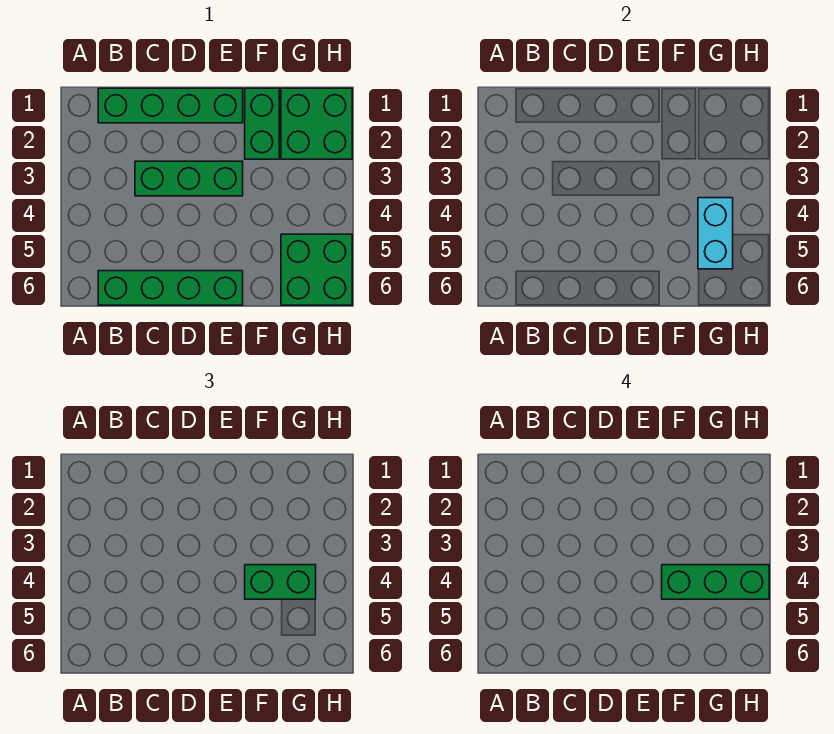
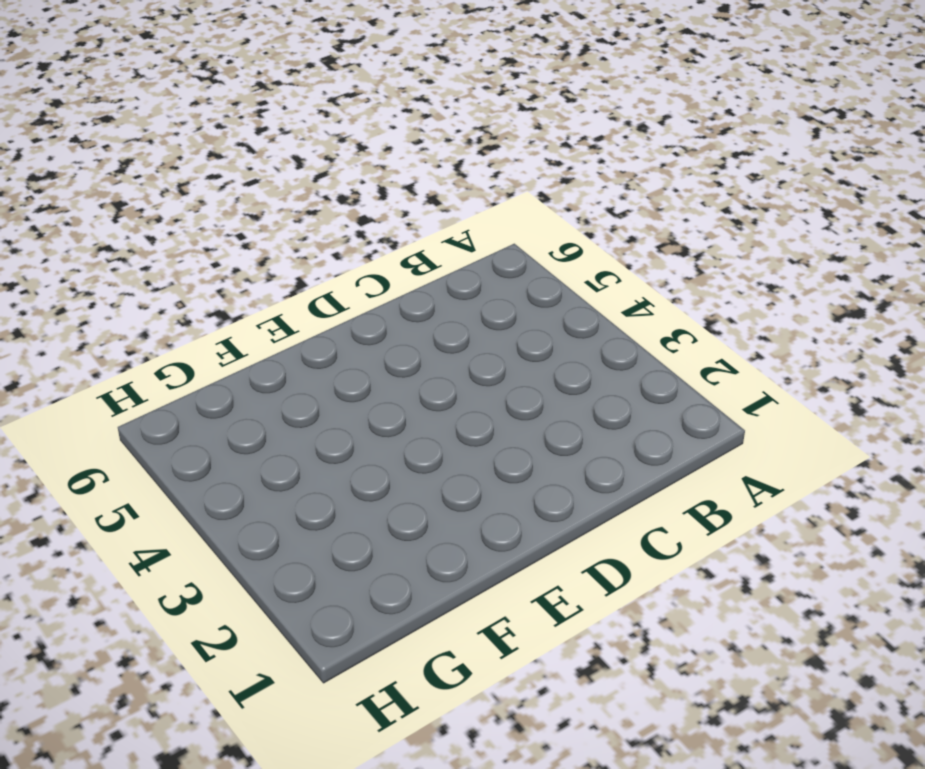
none -> green 1x4 brick [98,88,243,123]
none -> green 1x4 brick [98,271,243,305]

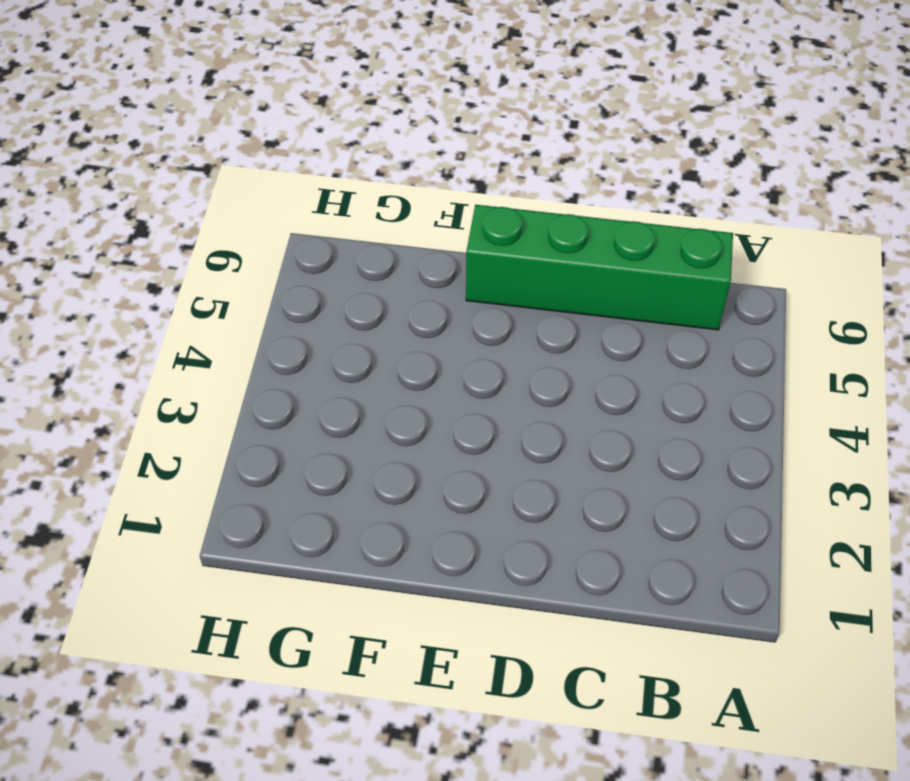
none -> green 1x4 brick [98,88,243,123]
none -> green 1x3 brick [135,161,243,196]

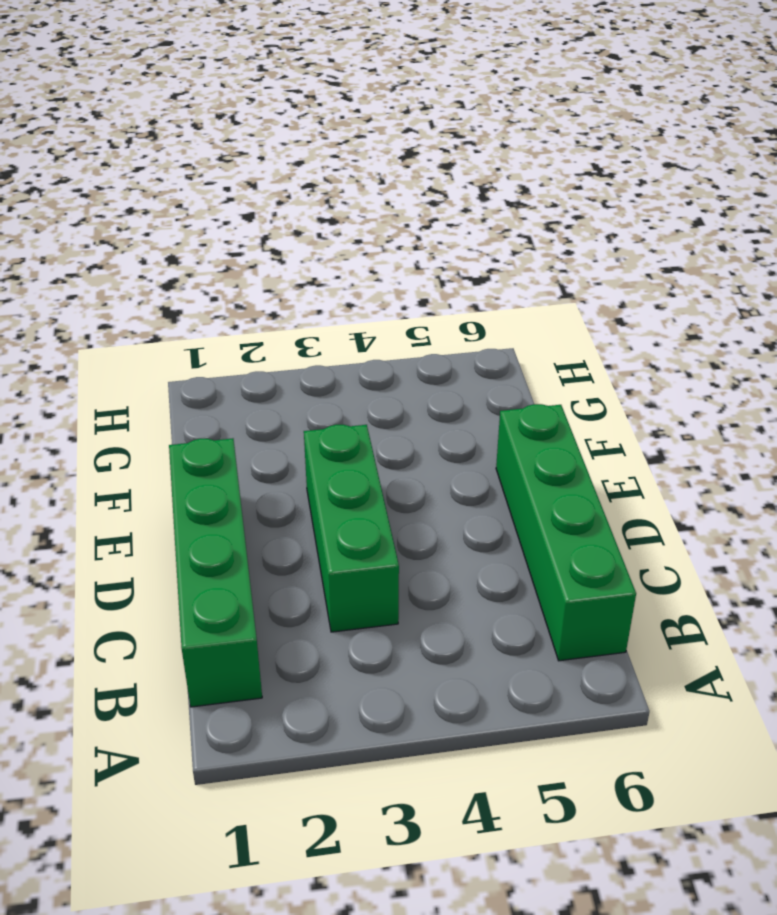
none -> green 1x2 brick [245,88,279,159]
none -> green 2x2 brick [281,88,352,159]

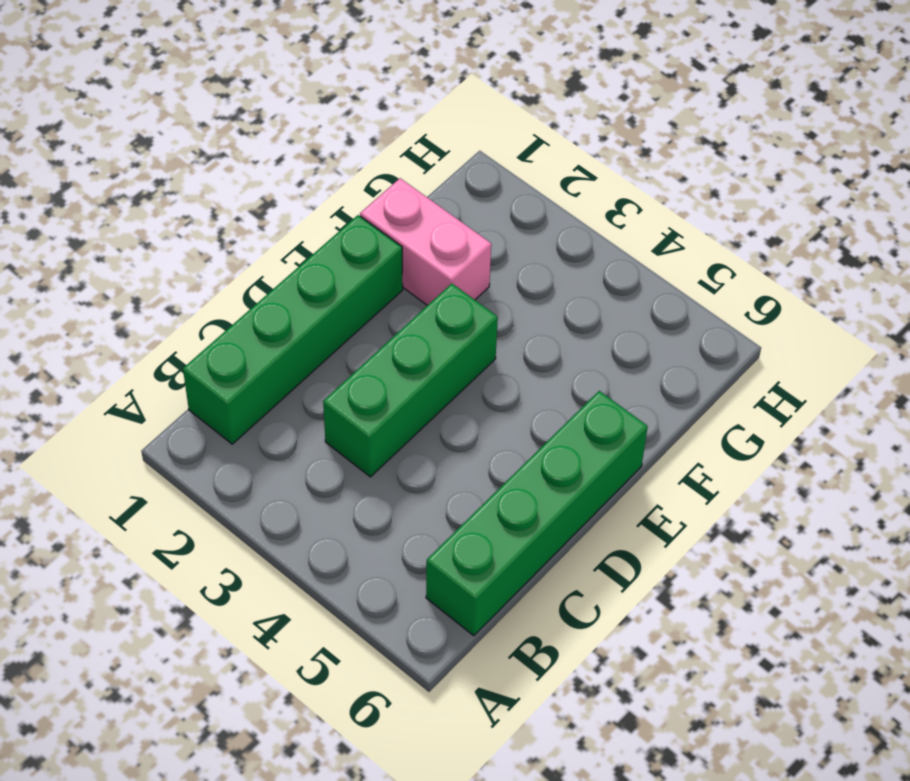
pink 1x2 brick [360,178,491,305] -> green 1x2 brick [245,88,279,159]
none -> green 2x2 brick [281,88,352,159]
none -> green 2x2 brick [281,234,352,305]

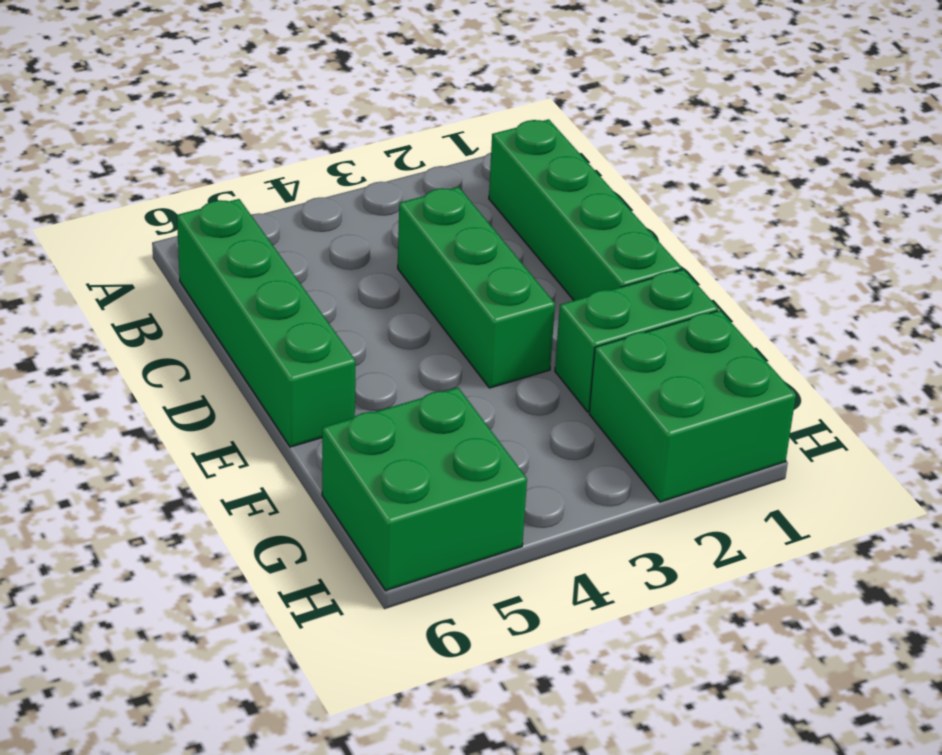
none -> cyan 1x2 brick [698,198,733,269]
none -> green 1x2 brick [245,565,316,599]

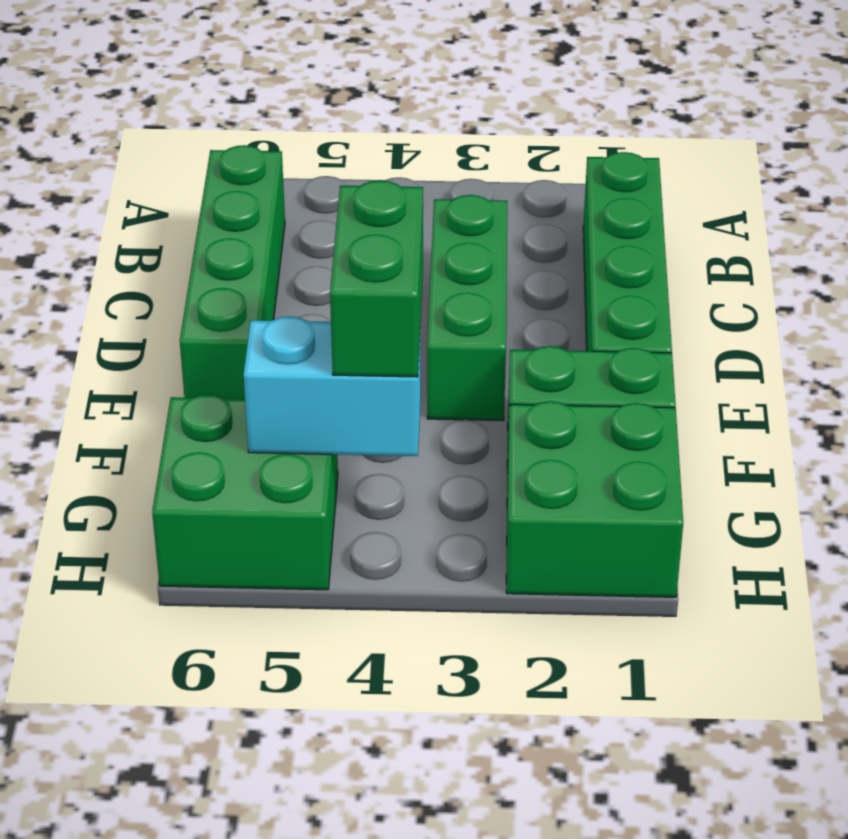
none -> green 1x3 brick [662,565,769,599]

